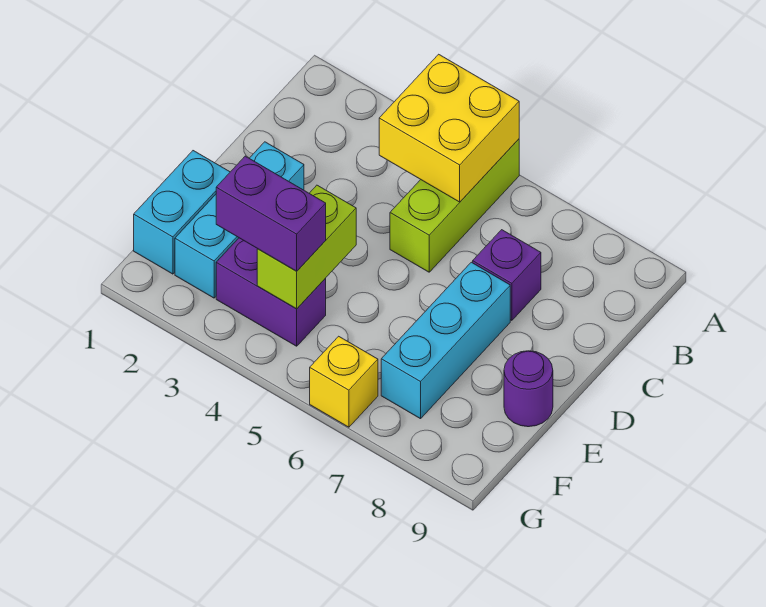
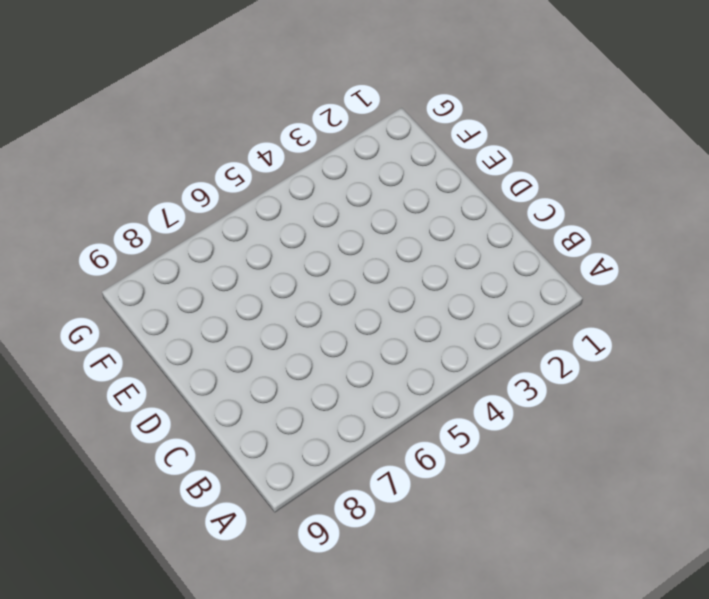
none -> lime 1x3 brick [390,139,519,272]
none -> purple 1x1 brick [473,230,541,320]

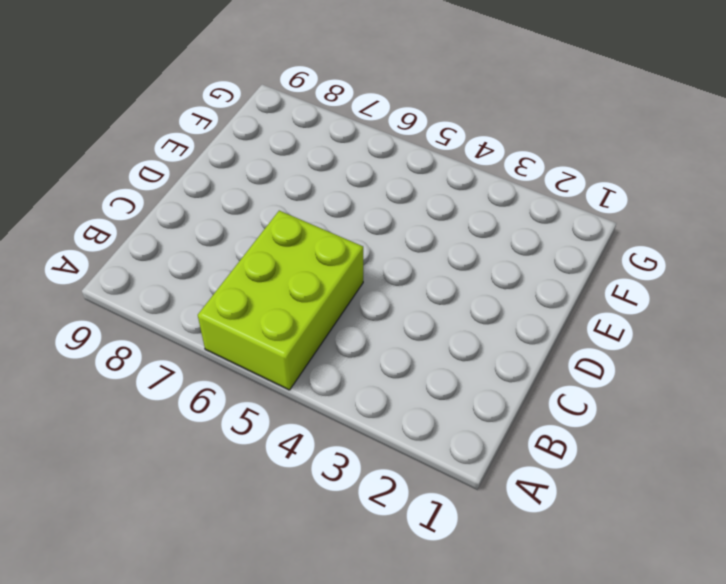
lime 2x3 brick [198,211,363,390] -> lime 1x3 brick [390,139,519,272]
none -> purple 1x1 brick [473,230,541,320]
none -> cyan 1x3 brick [175,142,304,298]

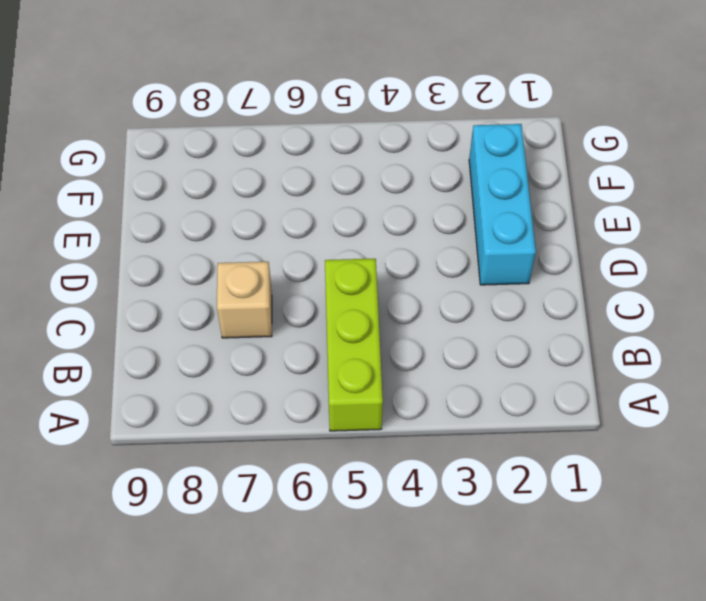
tan 1x1 brick [217,262,272,338] -> purple 1x1 brick [473,230,541,320]
none -> cyan 1x3 brick [381,262,510,419]
none -> cyan 1x2 brick [134,151,230,274]

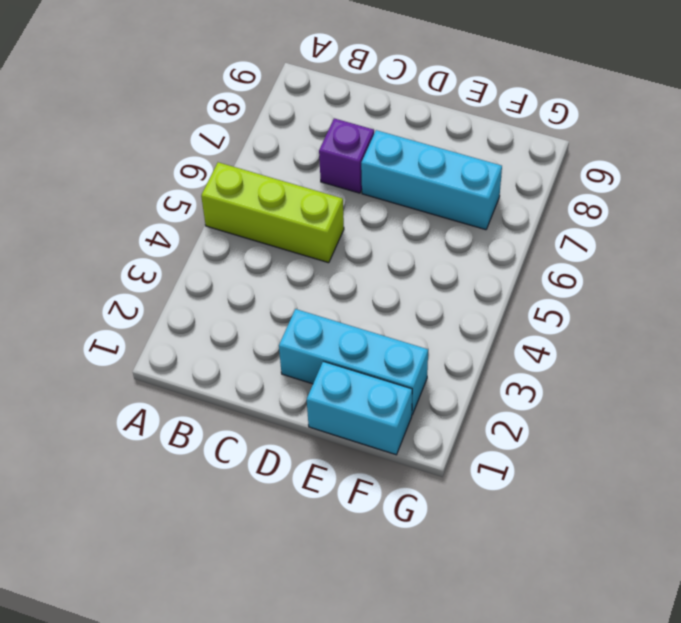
none -> purple 1x1 round brick [504,351,553,427]
none -> purple 1x2 brick [216,238,326,346]

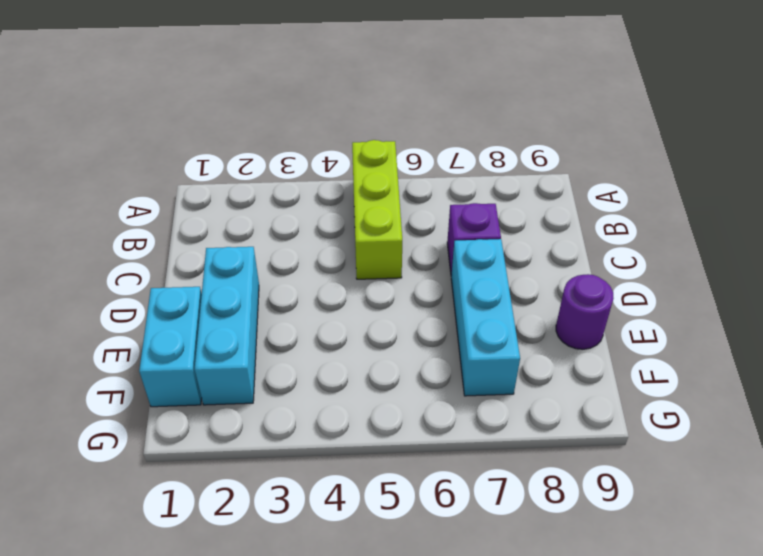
none -> purple 1x2 brick [216,238,326,346]
none -> yellow 1x1 brick [310,336,378,427]

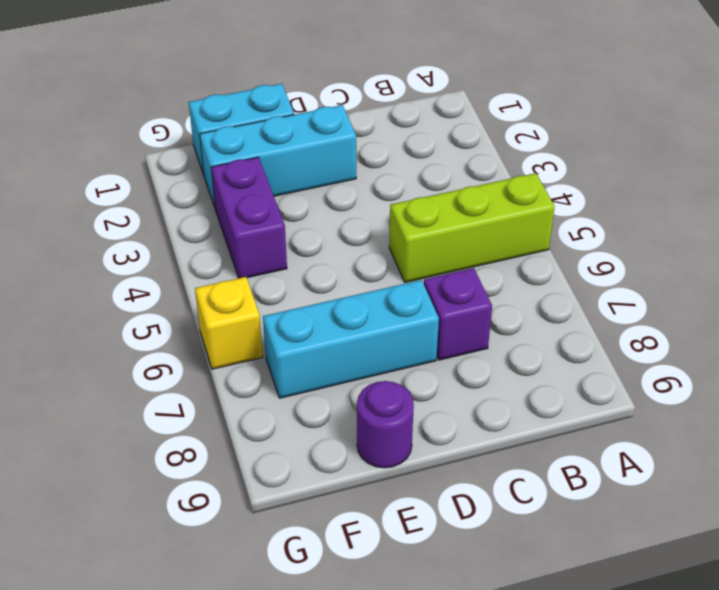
none -> yellow 2x2 brick [379,54,519,202]
none -> lime 1x2 brick [257,185,356,309]

